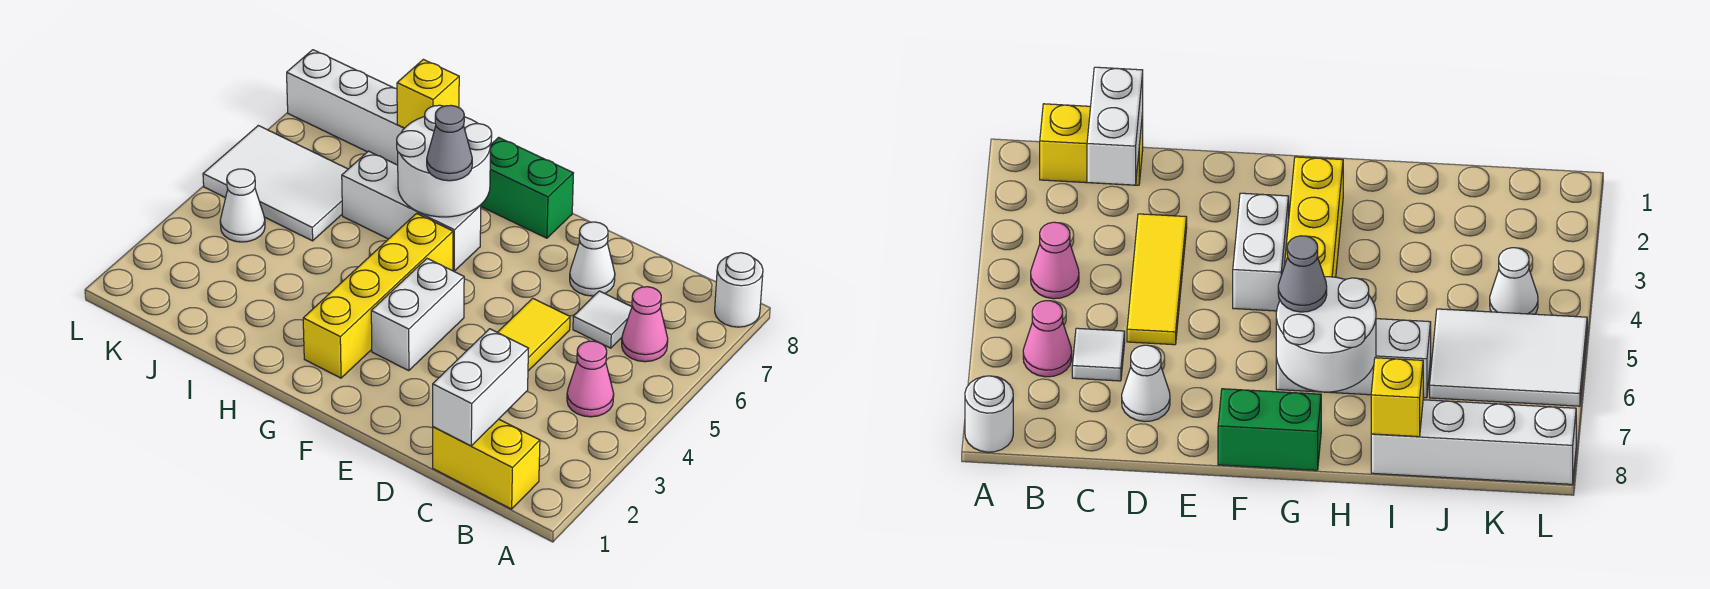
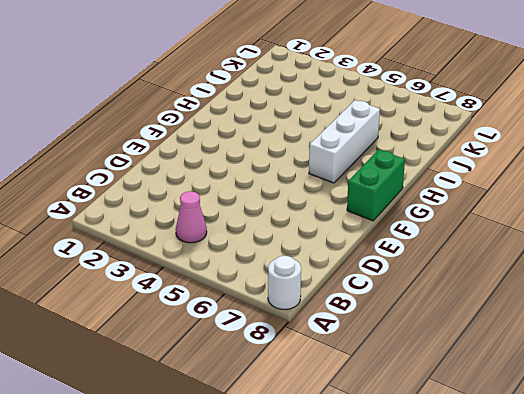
none -> yellow 1x2 brick [433,419,540,509]
none -> pink 1x1 cone [622,287,668,362]
none -> white 1x1 tile [573,291,632,348]

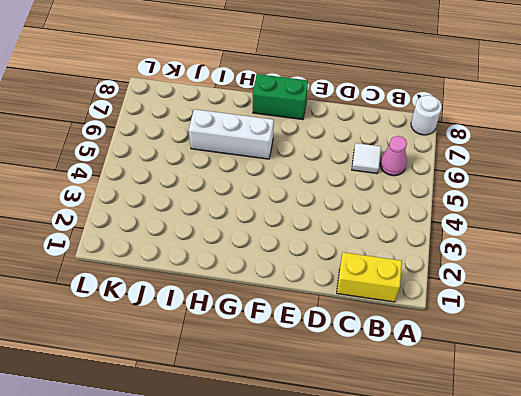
none -> pink 1x1 cone [567,341,614,417]
none -> yellow 1x3 tile [498,298,570,371]
none -> white 1x1 cone [570,222,615,296]

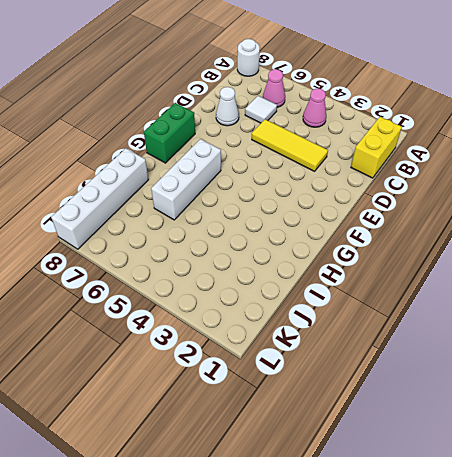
none -> white 1x2 brick [371,259,464,371]
none -> yellow 1x4 brick [303,213,453,378]
none -> white 2x3 tile [203,126,348,241]

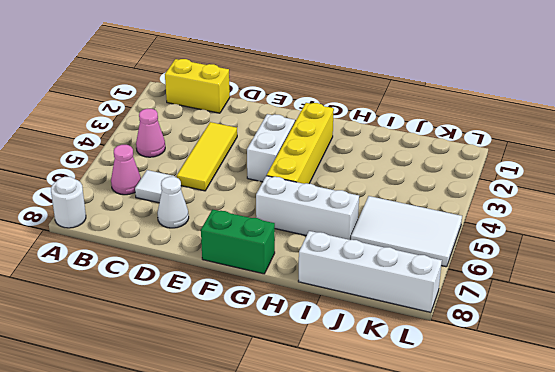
none -> white 1x1 cone [220,169,265,242]
none -> white 1x2 brick [433,329,529,446]
none -> white 2x2 round brick [397,105,492,217]

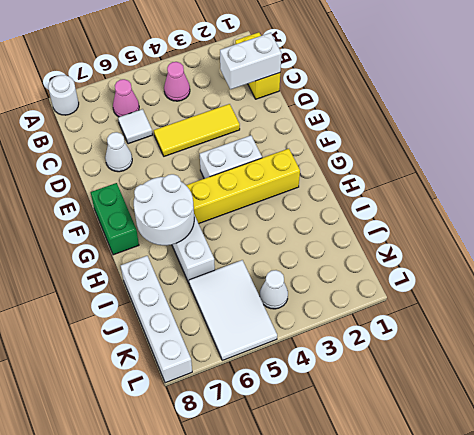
none -> yellow 1x1 brick [397,59,459,128]
none -> grey 1x1 cone [427,105,472,181]

